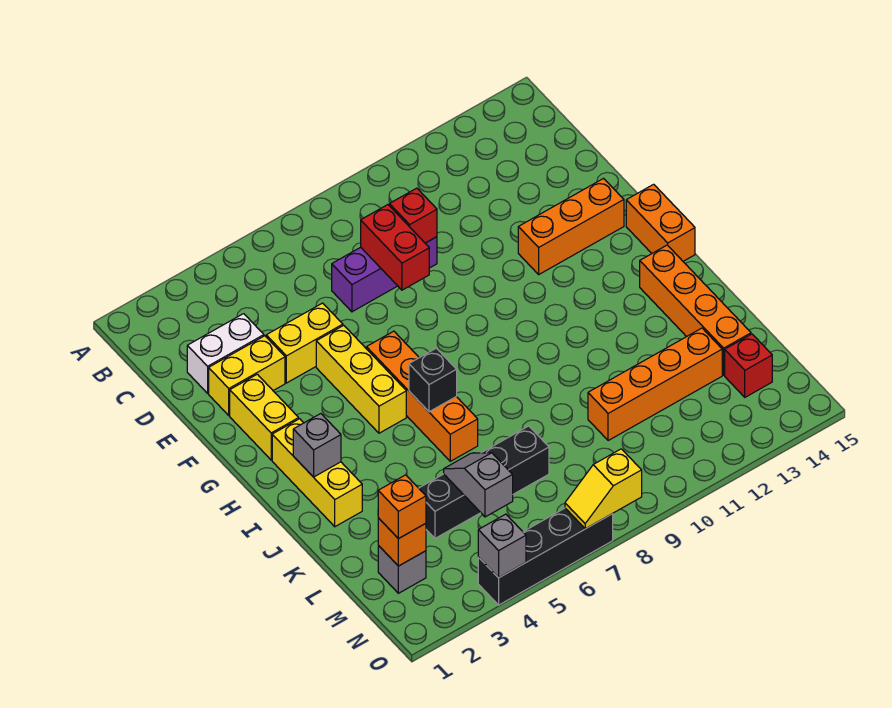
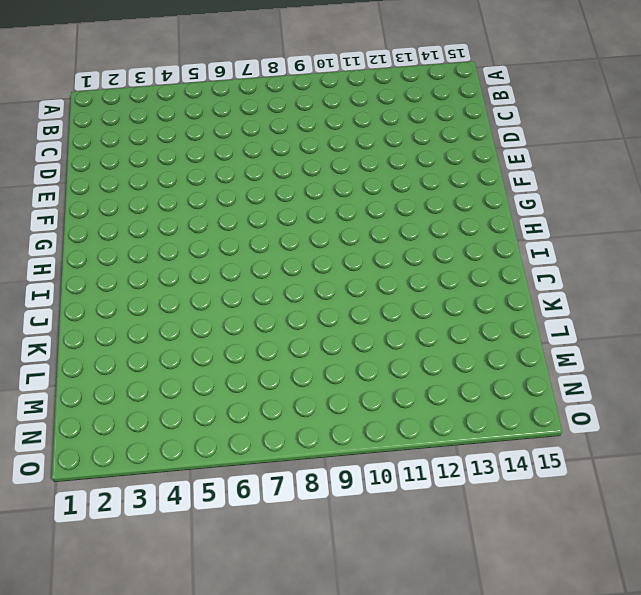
none -> white 1x2 brick [187,314,264,393]
none -> purple 1x3 brick [332,237,437,312]
none -> yellow 1x2 brick [209,336,285,415]

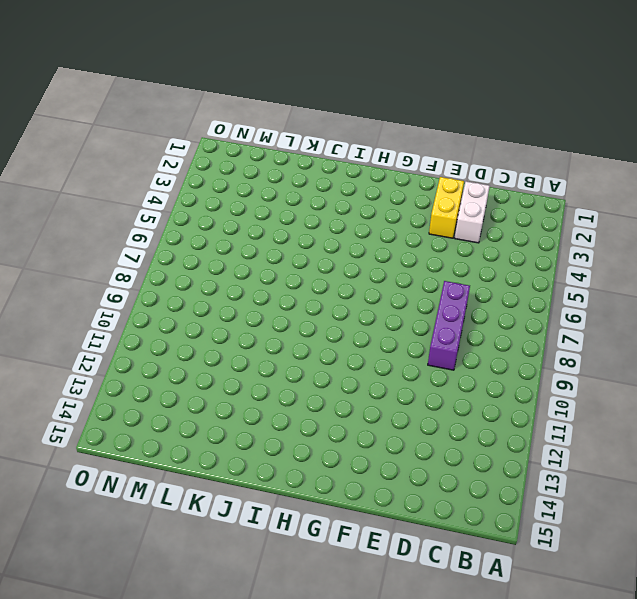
none -> yellow 1x2 brick [266,303,343,383]
none -> yellow 1x2 brick [230,374,299,460]
none -> yellow 1x3 brick [316,325,406,433]

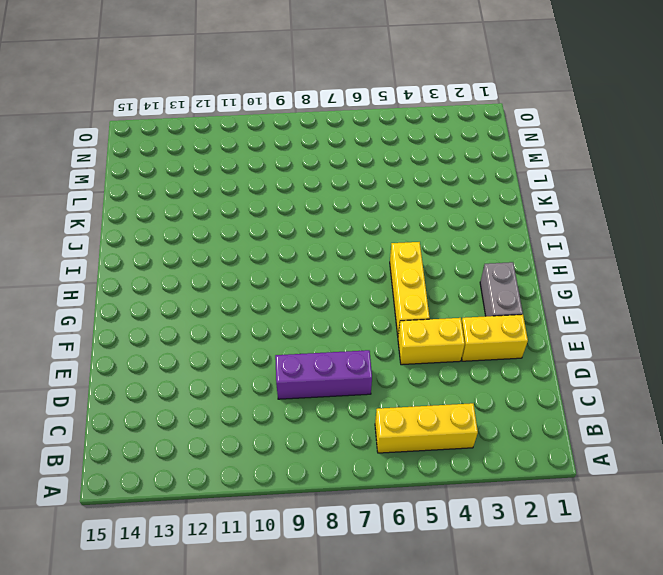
yellow 1x3 brick [375,403,478,453] -> yellow 1x3 brick turned to [272,419,362,527]
grey 1x2 brick [480,262,523,316] -> yellow 1x2 brick [230,374,299,460]
none -> white 1x2 brick [187,314,264,393]
none -> orange 1x3 brick [518,178,624,274]
none -> orange 1x4 brick [366,331,478,461]

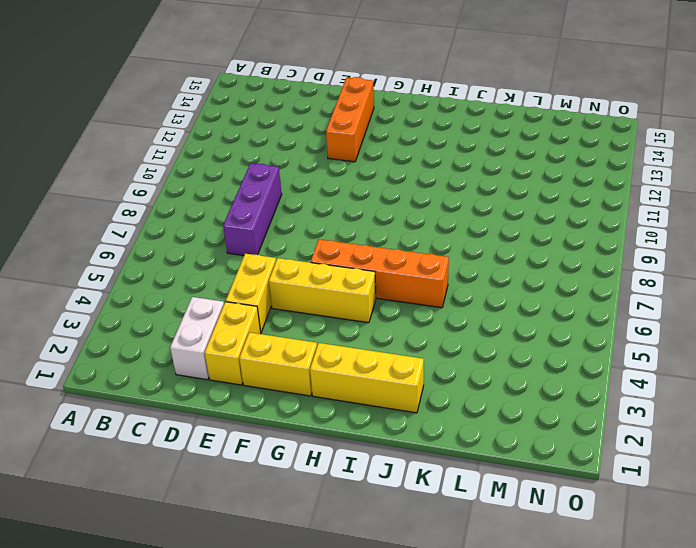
none -> orange 1x2 brick [626,184,695,261]
none -> orange 1x4 brick [640,245,751,375]
none -> black 1x4 brick [419,426,549,538]

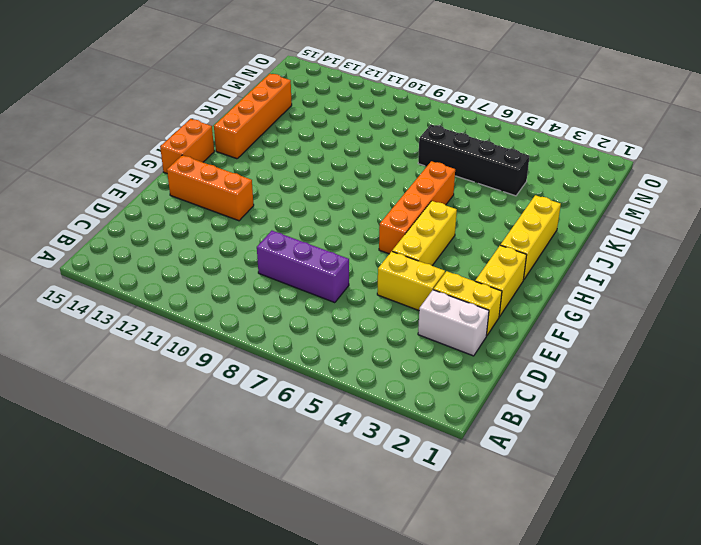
none -> orange 1x4 brick [588,328,722,441]
none -> grey 1x1 brick [378,546,426,593]
none -> red 1x1 brick [725,334,772,397]

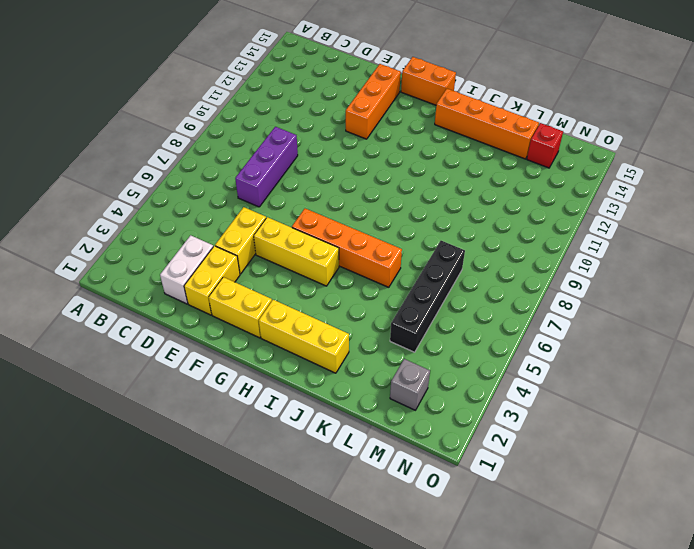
none -> orange 1x4 brick [588,328,722,441]
none -> black 1x4 brick [478,508,613,605]
none -> red 1x2 brick [361,205,429,290]

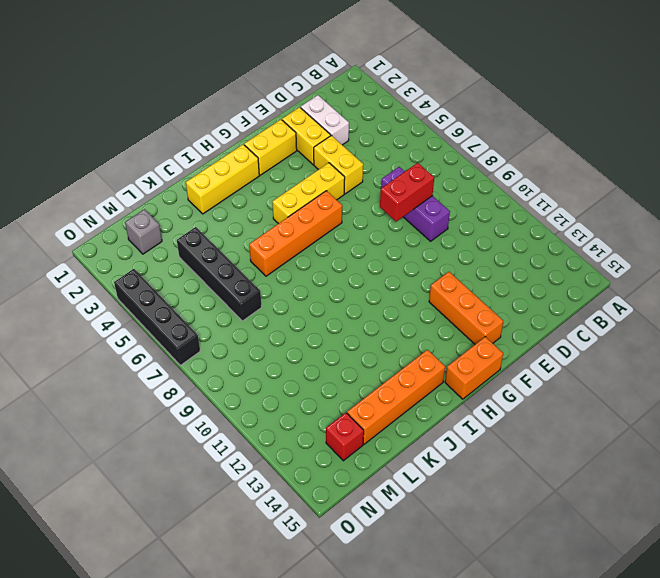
none -> orange 1x4 brick [588,328,722,441]
none -> red 1x1 brick [389,188,437,243]
none -> grey 1x1 brick [293,414,341,477]

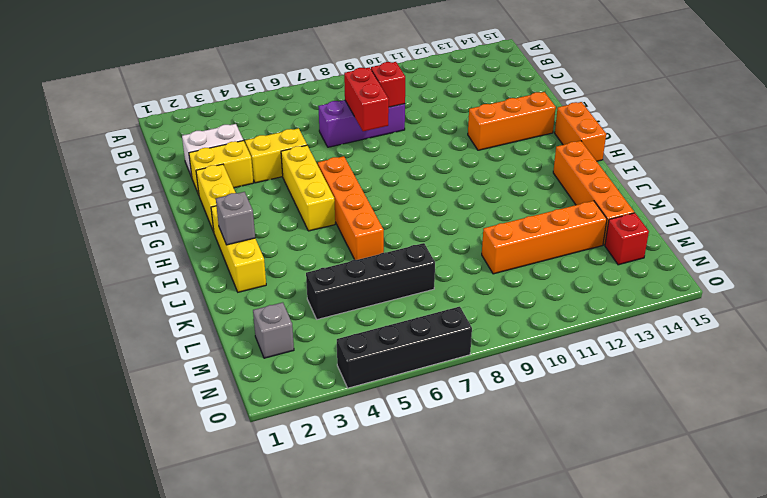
none -> black 1x1 brick [409,348,457,412]
none -> grey 1x2 slope [444,453,513,517]
none -> orange 1x1 brick [378,518,426,566]

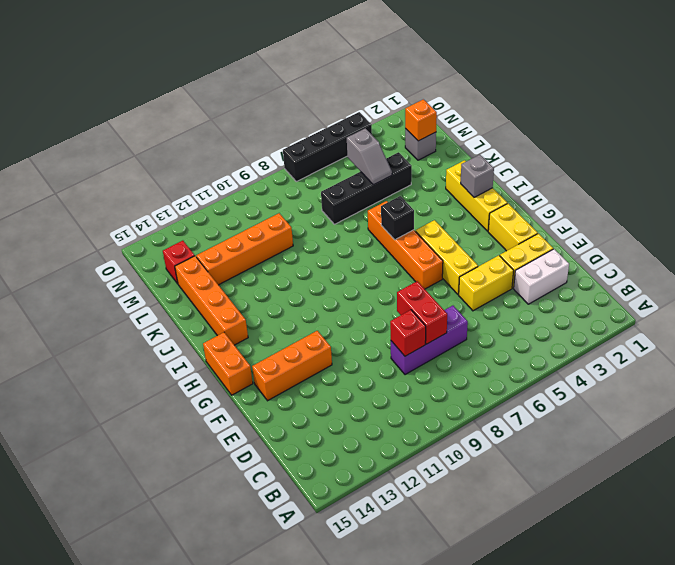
none -> grey 1x1 brick [478,514,526,578]
none -> yellow 1x2 slope [565,449,642,529]
none -> orange 1x1 brick [378,475,426,539]

